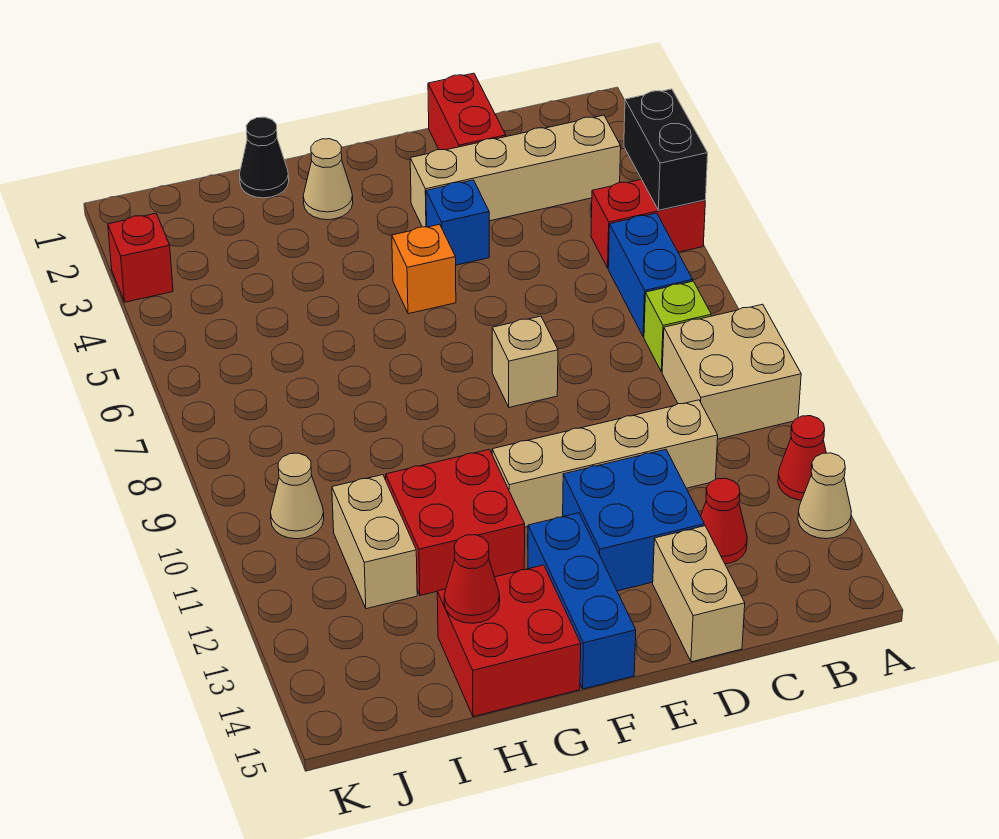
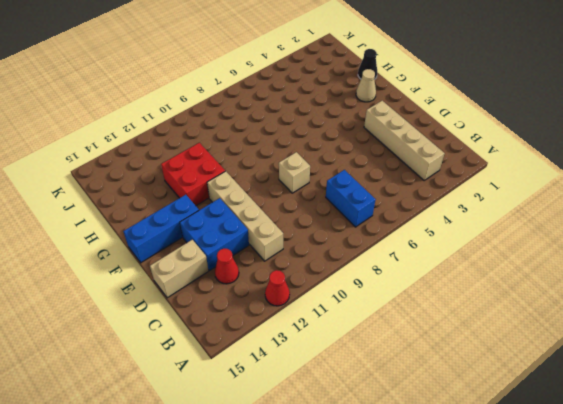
blue 1x2 brick [326,170,376,227] -> blue 1x2 brick turned to [608,213,693,337]
none -> red 1x2 brick [591,179,705,268]
none -> tan 2x2 brick [662,304,801,439]
none -> tan 1x1 cone [798,453,851,539]

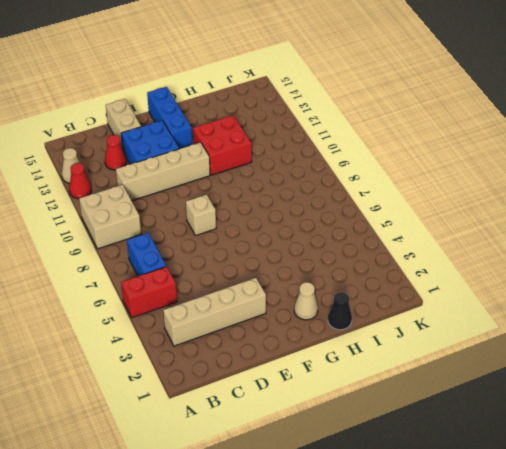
none -> lime 1x1 brick [644,281,711,372]
none -> red 1x2 brick [428,73,506,150]
none -> blue 1x1 brick [426,180,489,265]

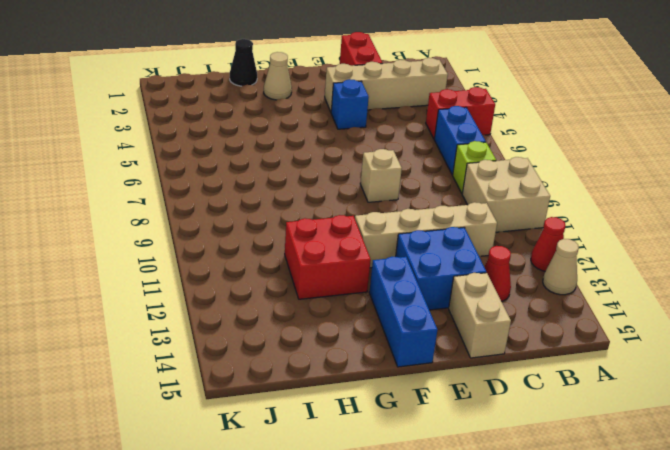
none -> orange 1x1 brick [392,224,456,314]
none -> red 2x2 brick [437,565,581,717]
none -> tan 1x2 brick [332,475,417,609]

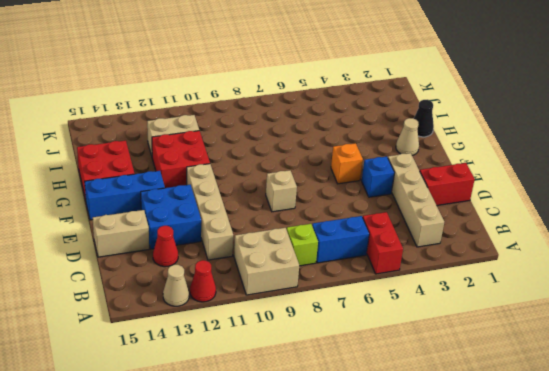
none -> tan 1x1 cone [271,453,324,539]
none -> red 1x1 brick [108,213,173,302]
none -> black 1x2 brick [624,89,708,210]

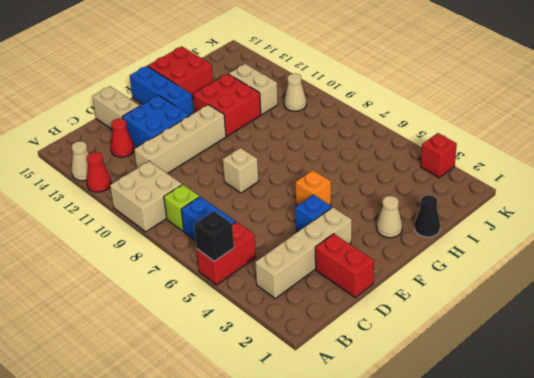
black 1x1 brick [194,211,234,261] -> black 1x2 brick [624,89,708,210]
none -> red 1x1 cone [444,535,500,623]

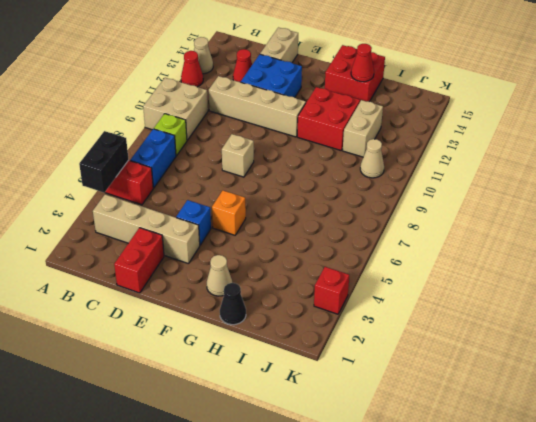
none -> blue 1x3 brick [528,513,636,689]

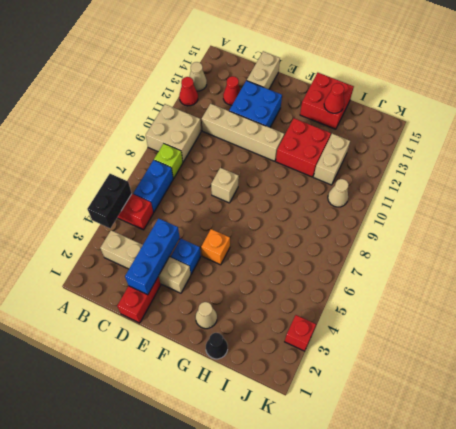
blue 1x3 brick [125,218,180,295] -> blue 1x3 brick moved to [528,513,636,689]

